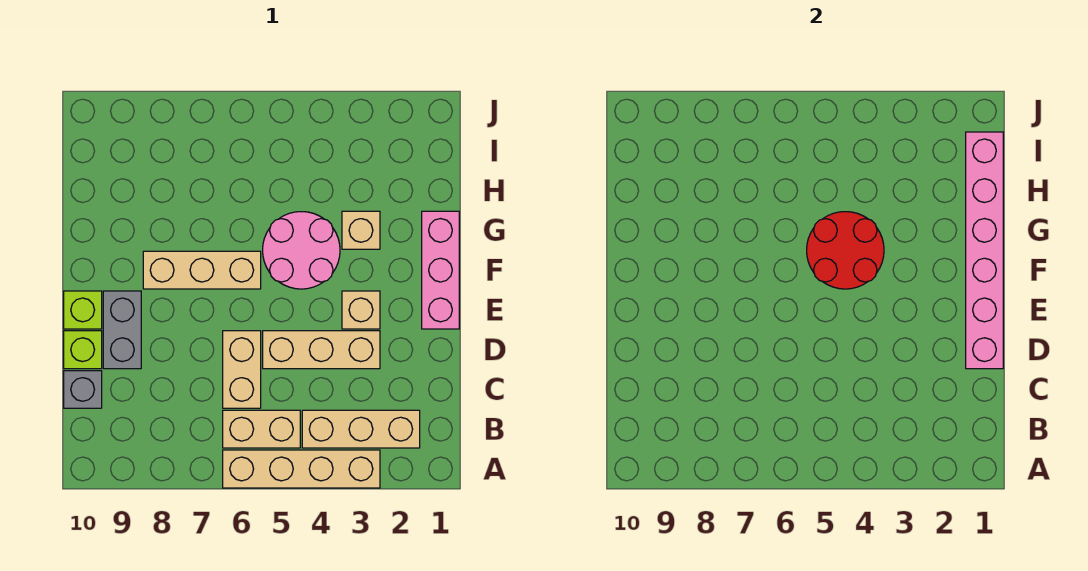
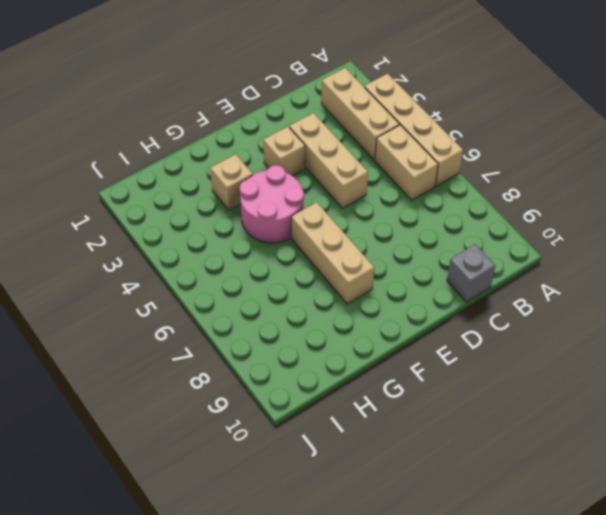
none -> tan 1x2 brick [223,331,261,408]
none -> grey 1x2 brick [103,291,141,369]
none -> lime 1x1 brick [64,331,102,369]

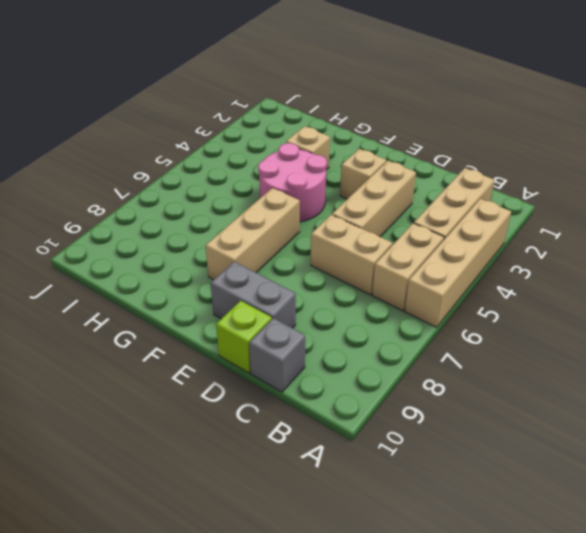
none -> pink 1x3 brick [422,211,459,329]
none -> lime 1x1 brick [64,291,102,329]
none -> pink 1x6 brick [966,132,1003,369]

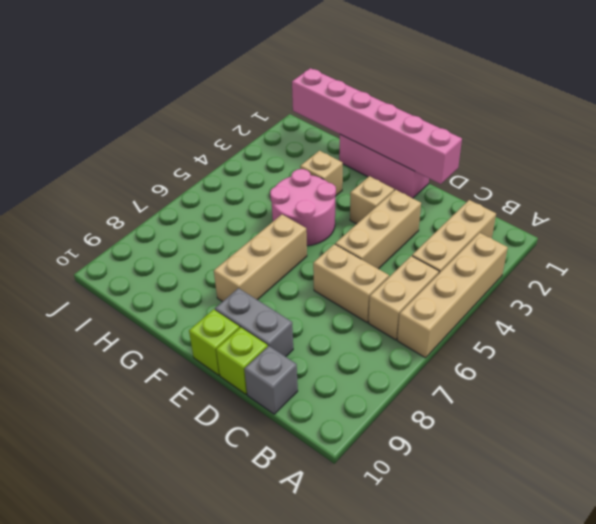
none -> red 2x2 round brick [807,212,884,289]

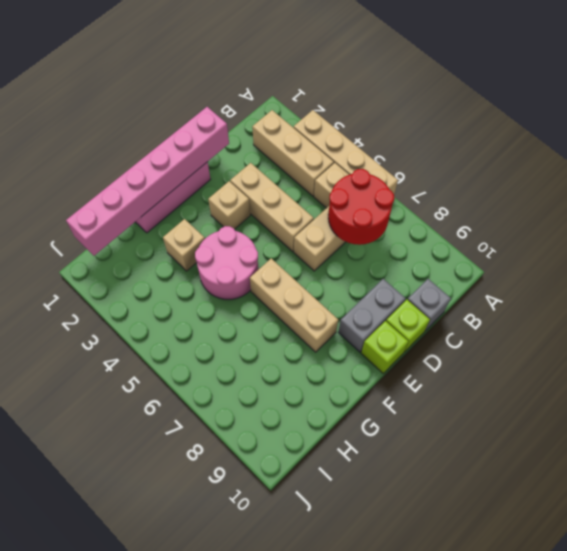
red 2x2 round brick [328,169,394,245] -> red 2x2 round brick moved to [807,212,884,289]

